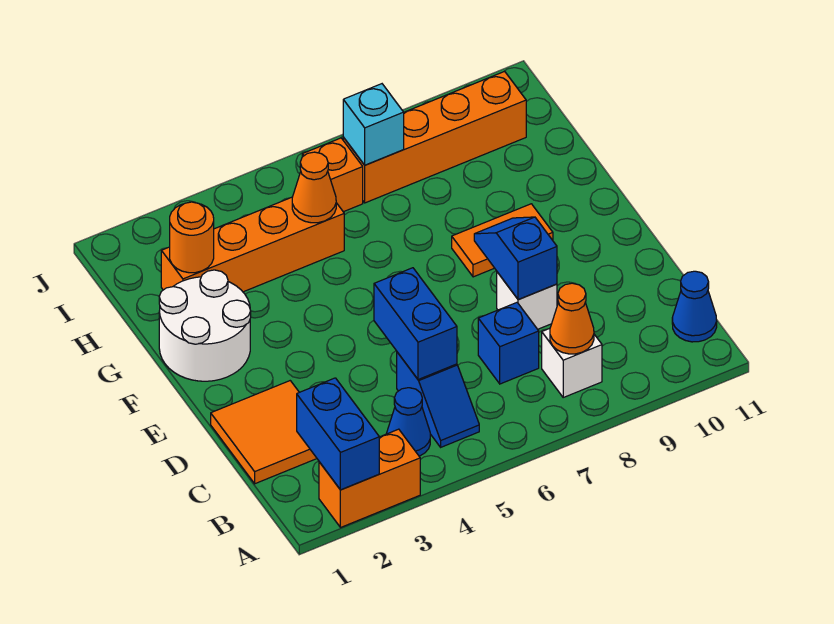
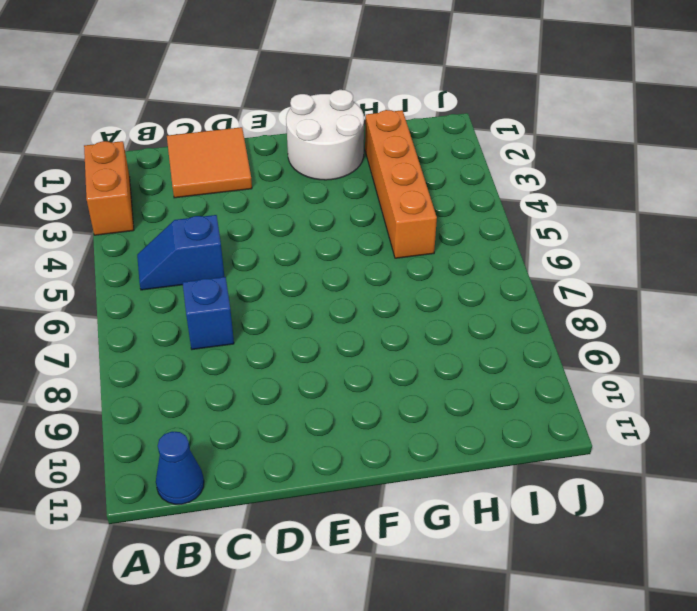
none -> blue 1x1 cone [386,388,430,456]
none -> white 1x1 brick [542,328,602,397]
none -> white 1x1 brick [497,272,557,329]

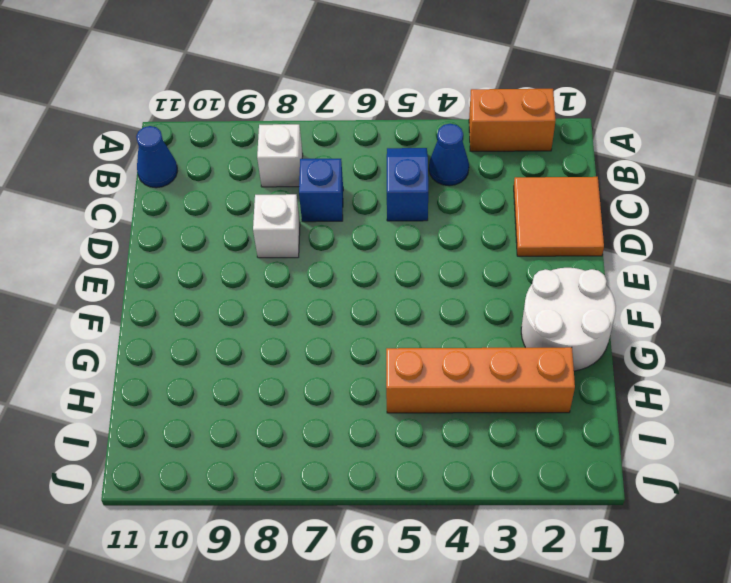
none -> orange 1x2 tile [452,204,553,277]
none -> orange 1x1 brick [302,138,363,212]
none -> orange 1x4 brick [343,71,526,203]

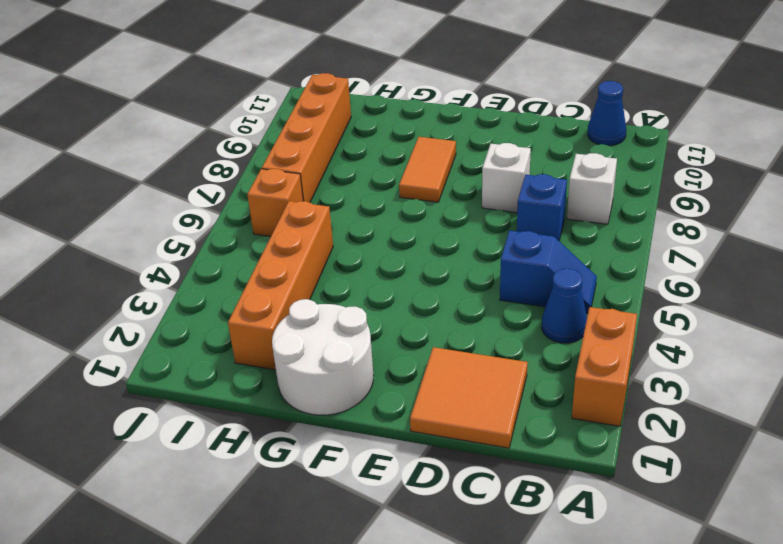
none -> blue 1x2 brick [297,378,379,490]
none -> orange 1x1 cone [550,283,594,354]
none -> blue 1x2 brick [374,268,457,380]

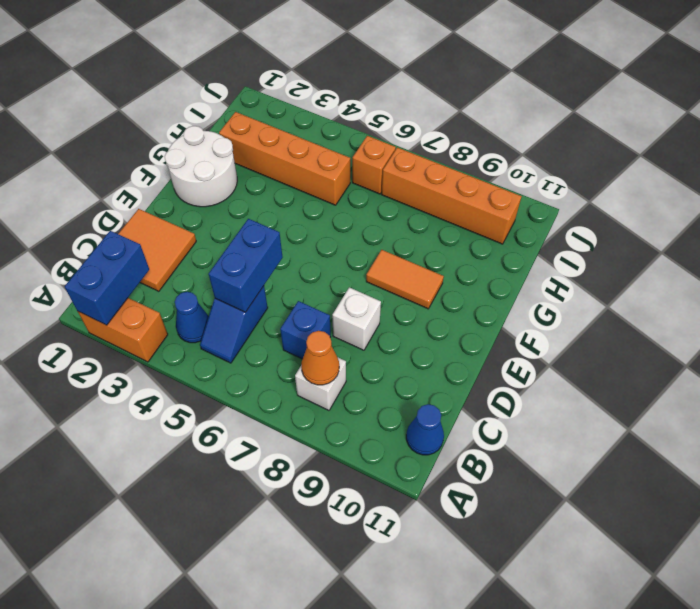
none -> blue 1x2 slope [474,217,557,299]
none -> orange 1x1 round brick [170,202,214,273]
none -> orange 1x1 cone [292,152,336,223]

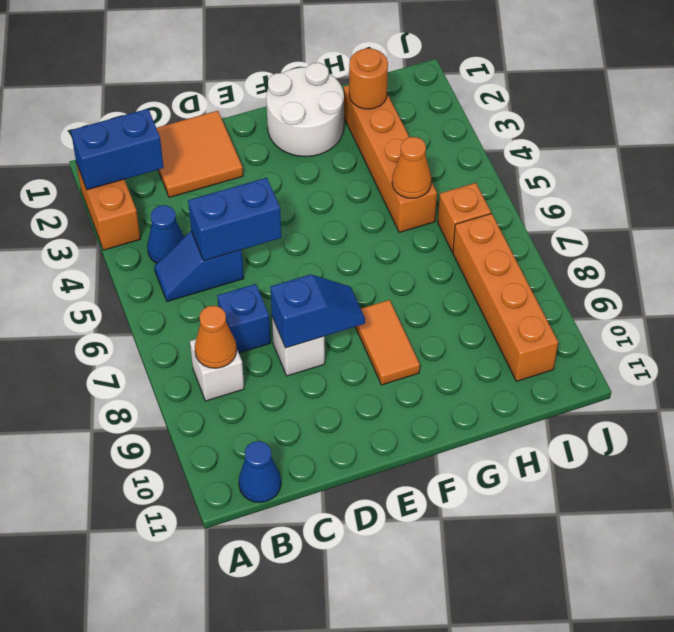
none -> cyan 1x1 brick [343,84,404,165]

